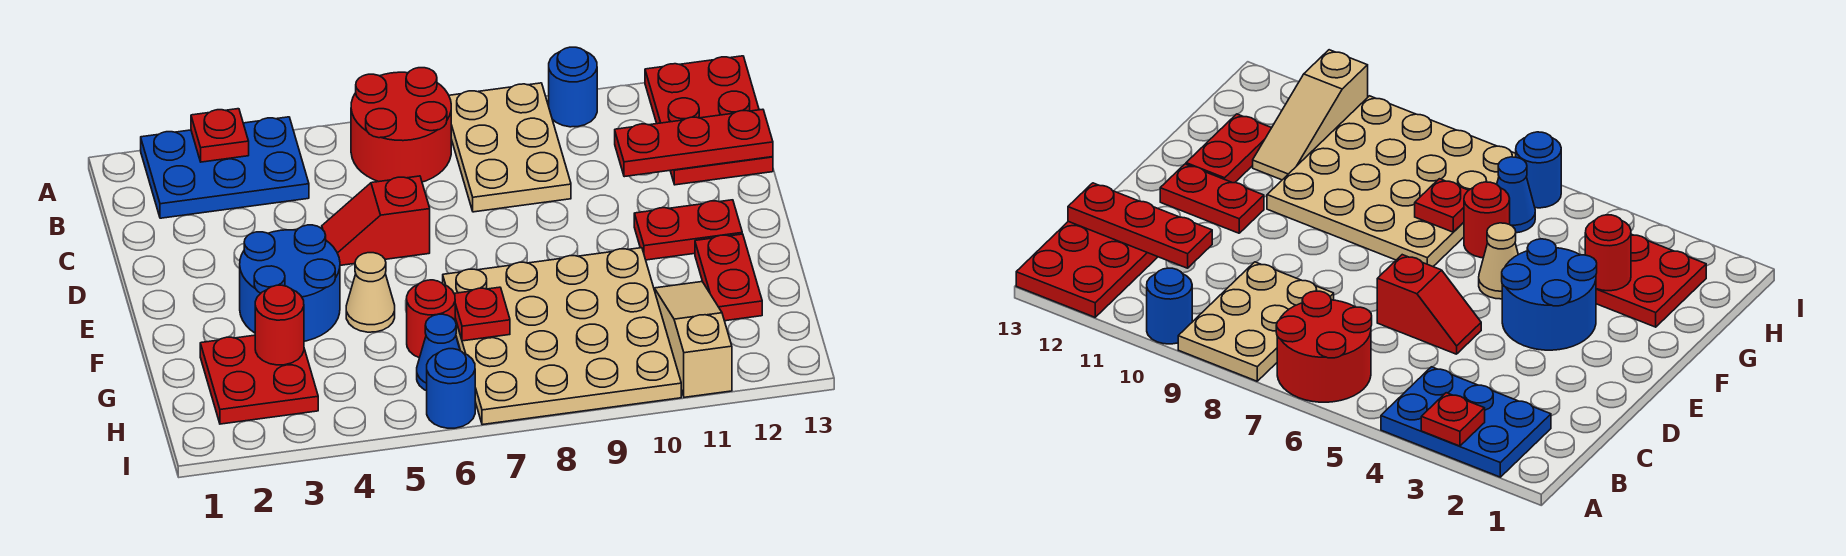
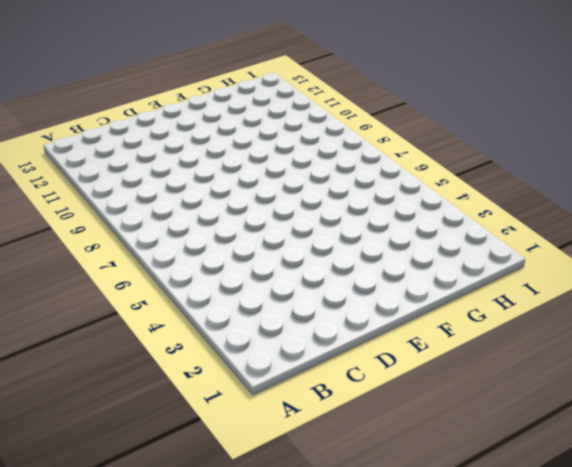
none -> blue 2x3 plate [141,117,309,218]
none -> red 2x2 round brick [351,68,451,182]
none -> tan 2x3 plate [449,83,571,212]

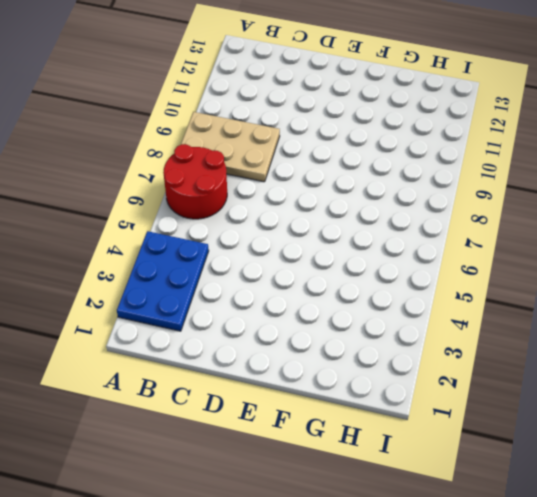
none -> blue 1x1 round brick [549,47,597,127]
none -> red 2x3 plate [645,56,773,185]
none -> red 1x2 slope [322,176,430,265]

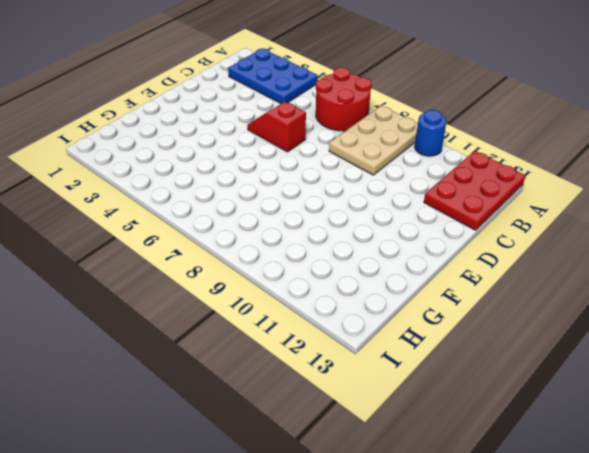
none -> blue 2x2 round brick [240,225,340,341]
none -> red 1x2 plate [634,200,742,260]
none -> tan 1x1 cone [346,253,395,332]

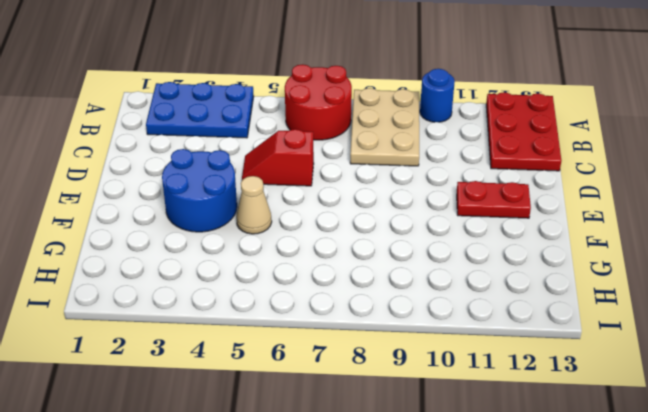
none -> tan 4x4 plate [443,248,681,425]
none -> red 1x2 plate [695,234,762,321]
none -> red 2x2 plate [200,335,318,424]

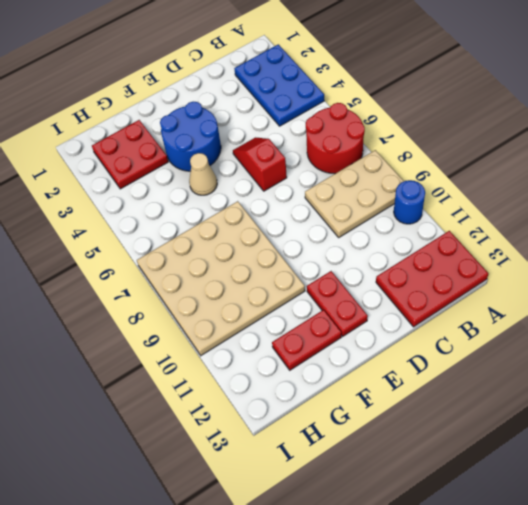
none -> red 1x1 round brick [407,280,455,358]
none -> tan 1x3 slope [654,282,732,397]
none -> blue 1x1 cone [417,314,460,391]

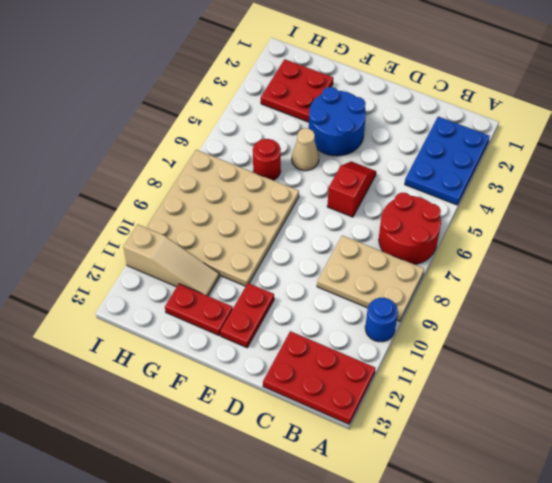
none -> blue 1x1 cone [417,314,460,391]
none -> blue 1x1 round brick [427,349,475,428]
none -> red 1x1 plate [191,109,249,162]

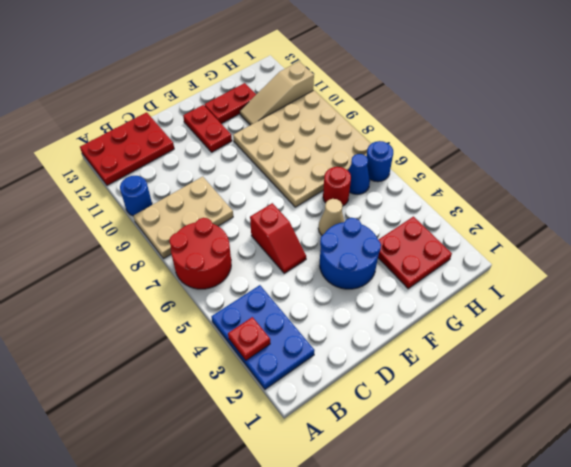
none -> red 1x3 plate [615,109,773,177]
none -> red 1x1 round brick [255,285,304,365]
none -> red 1x1 plate [454,287,510,341]

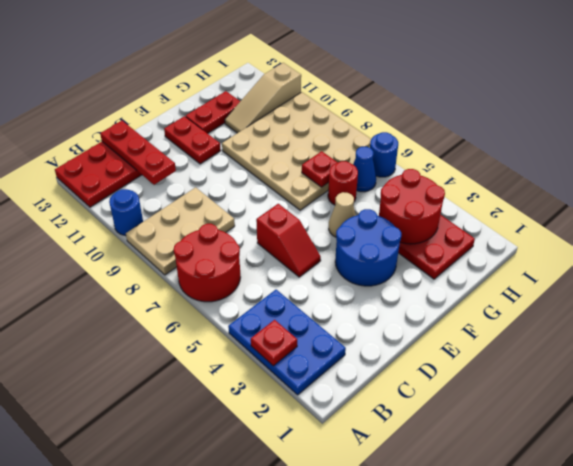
red 2x2 round brick [379,169,445,244] -> red 1x1 round brick [255,285,304,365]

